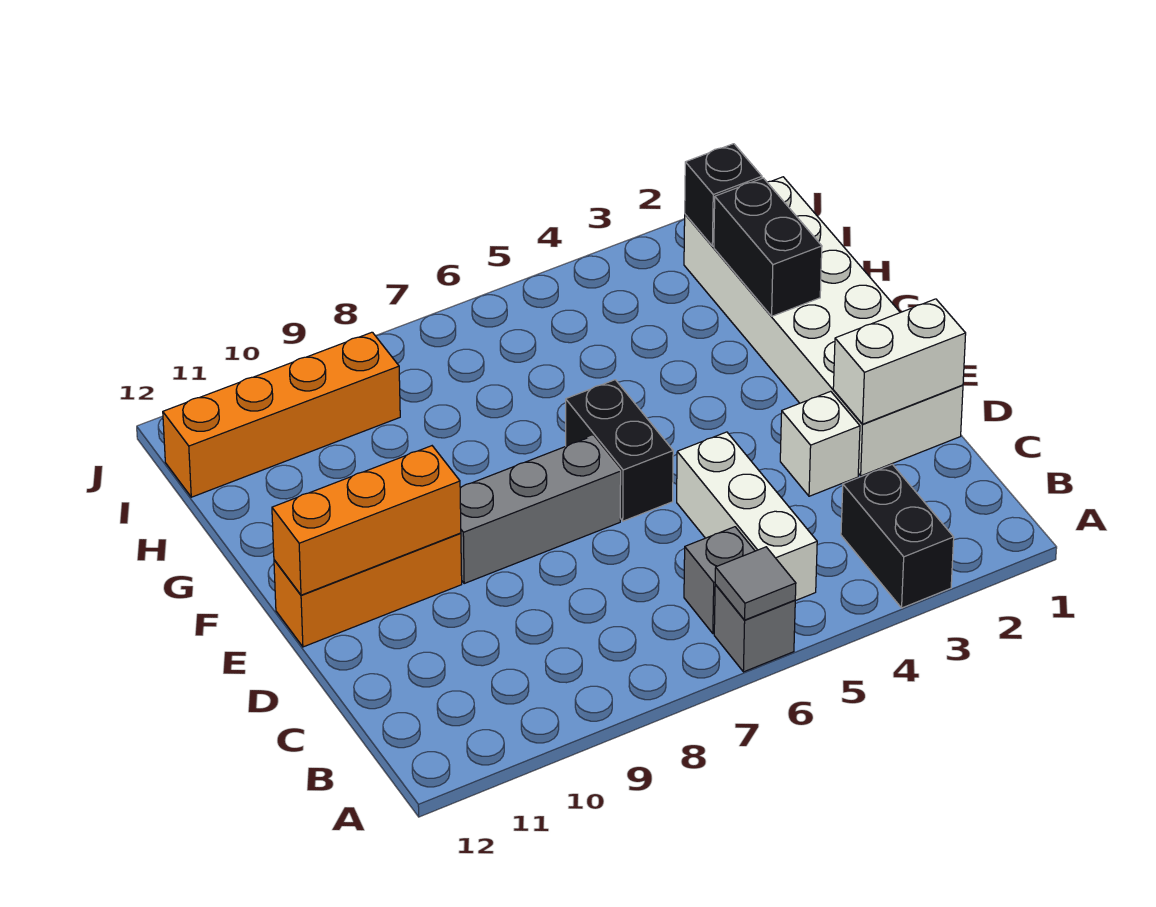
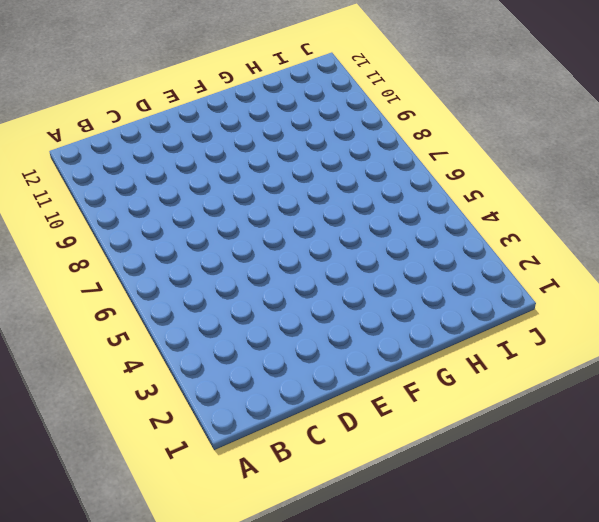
none -> black 1x2 brick [841,464,954,608]
none -> grey 1x1 brick [714,585,795,672]
none -> white 1x3 brick [677,432,817,601]

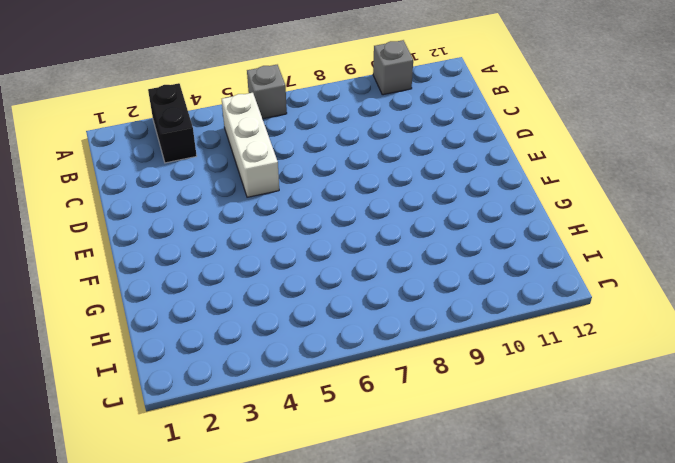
grey 1x1 brick [373,40,413,95] -> grey 1x1 brick moved to [684,527,755,634]
none -> white 2x6 brick [684,177,963,476]
none -> white 1x1 brick [780,391,860,496]
none -> black 1x2 brick [566,380,673,521]

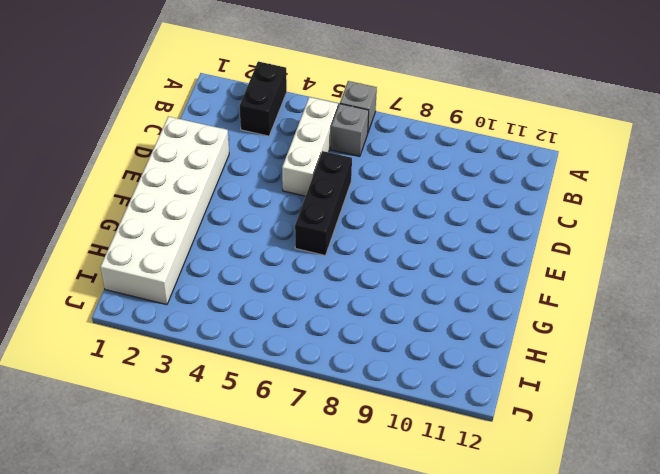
black 1x3 brick [295,151,352,255] -> black 1x2 brick [566,380,673,521]
none -> white 1x1 brick [780,391,860,496]
none -> grey 1x3 brick [460,436,621,583]
none -> orange 1x3 brick [274,533,462,647]

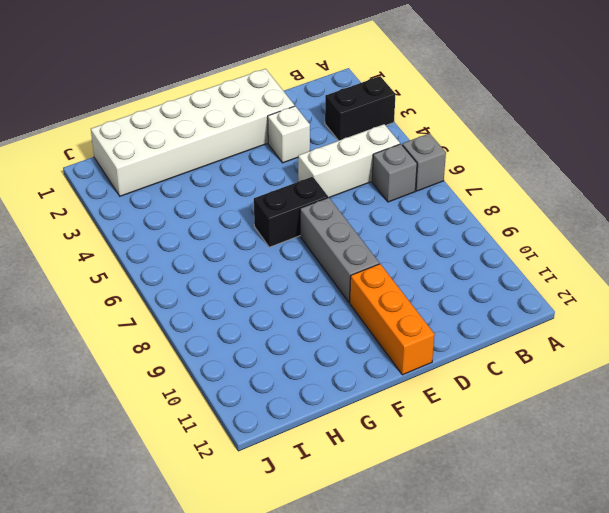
none -> orange 1x4 brick [163,332,400,497]
none -> grey 1x1 tile [715,547,796,620]
none -> white 1x2 brick [833,299,966,424]

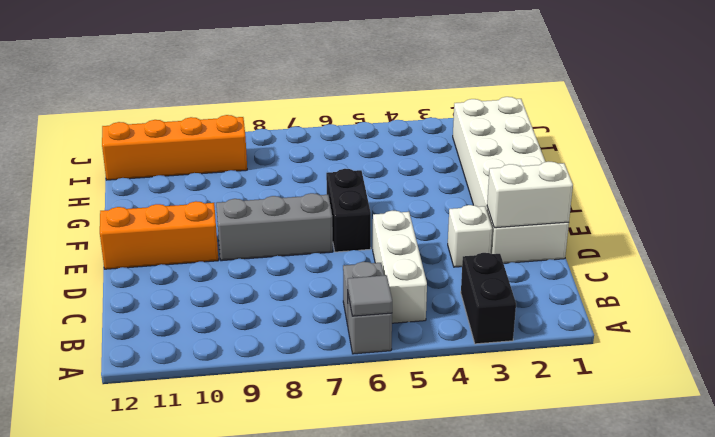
none -> orange 1x3 brick [272,446,461,595]
none -> black 1x2 brick [714,178,822,316]
none -> black 1x1 brick [685,144,762,246]

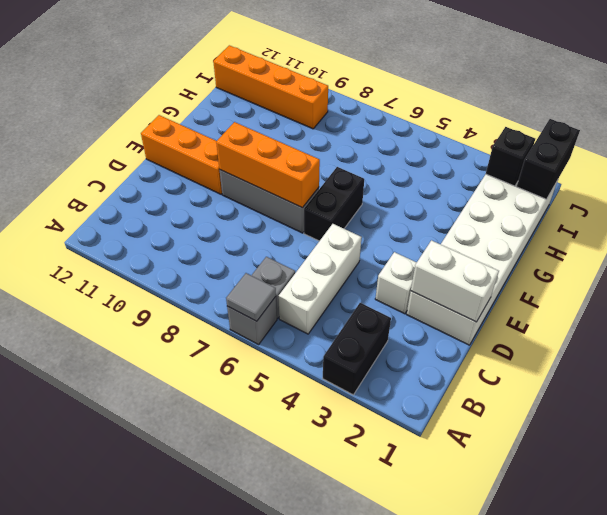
orange 1x3 brick [216,122,320,208] -> orange 1x3 brick moved to [272,446,461,595]
black 1x2 brick [517,119,580,199] -> black 1x2 brick moved to [714,178,822,316]

